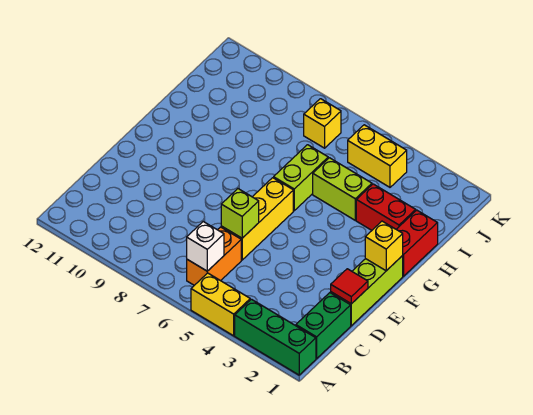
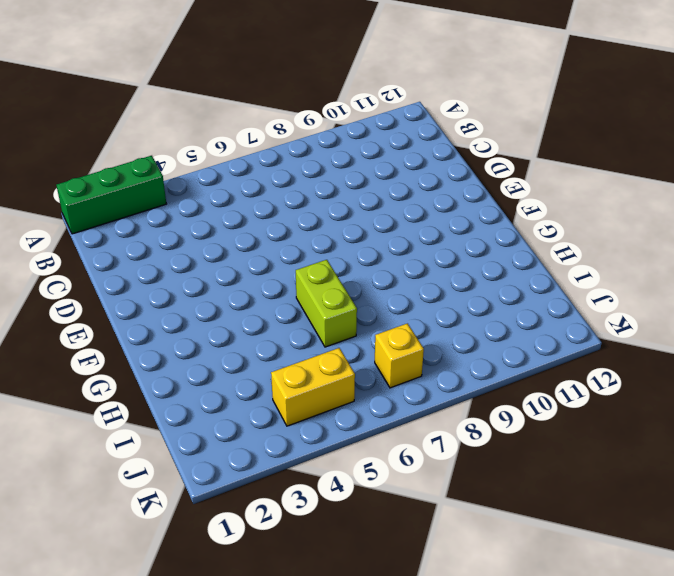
none -> yellow 1x2 brick [191,273,250,336]
none -> green 1x2 brick [296,293,351,359]
none -> orange 1x2 brick [187,227,241,285]

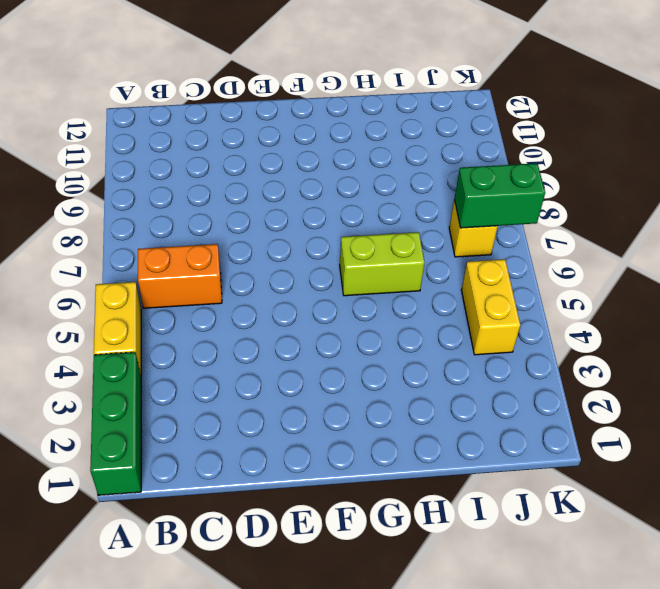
green 1x2 brick [454,163,545,228] -> green 1x2 brick moved to [296,293,351,359]
none -> lime 1x3 brick [331,256,403,326]
none -> yellow 1x3 brick [221,178,293,260]
none -> red 1x2 brick [396,210,438,276]

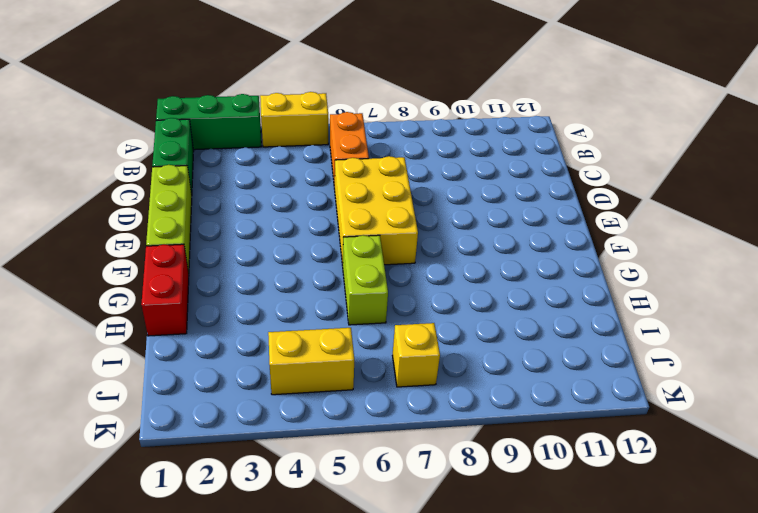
yellow 2x3 brick [335,156,418,266] -> yellow 1x3 brick [221,178,293,260]
none -> red 1x2 brick [356,184,416,230]
none -> lime 1x2 brick [313,158,372,220]
none -> white 1x1 brick [187,222,224,271]

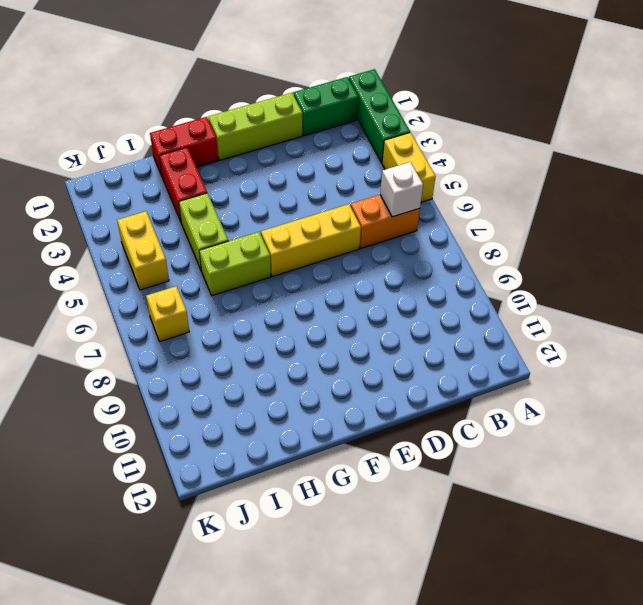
none -> red 1x1 tile [331,269,368,304]
none -> lime 1x1 brick [221,189,259,238]
none -> yellow 1x1 brick [365,221,403,271]

